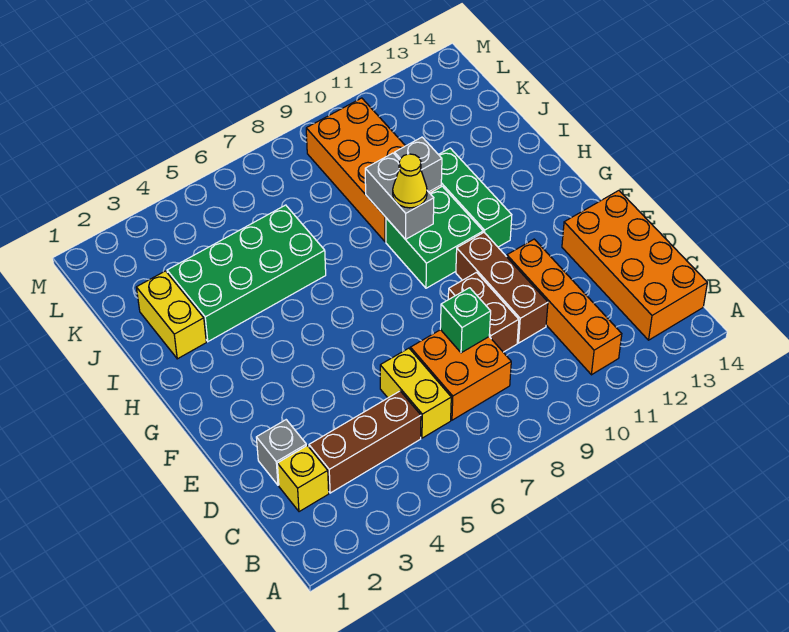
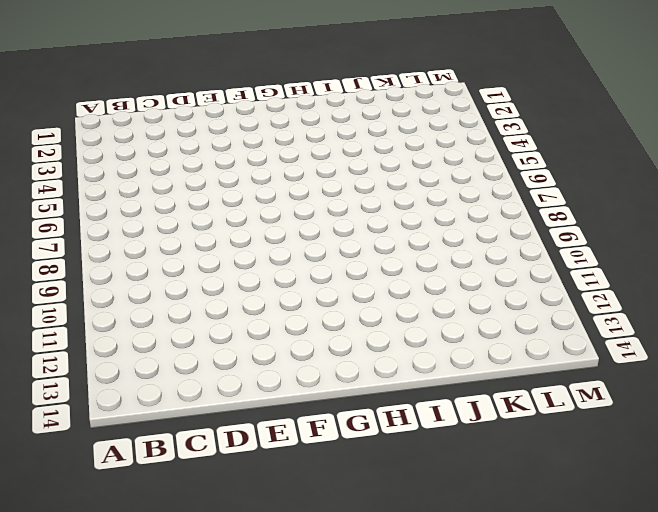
none -> orange 1x4 brick [507,239,622,375]
none -> orange 2x4 brick [562,191,707,340]
none -> yellow 1x1 brick [277,446,329,512]

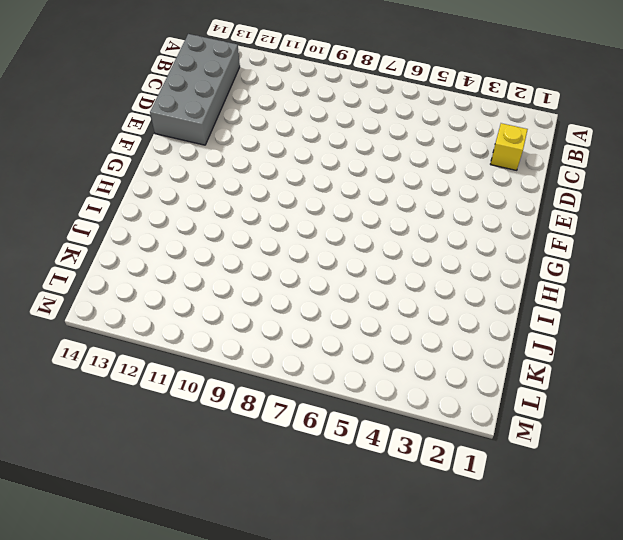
grey 2x4 brick [150,34,240,145] -> orange 2x4 brick [562,191,707,340]
none -> orange 1x4 brick [507,239,622,375]
none -> brown 1x3 brick [309,391,421,493]
none -> yellow 1x2 brick [380,348,451,438]

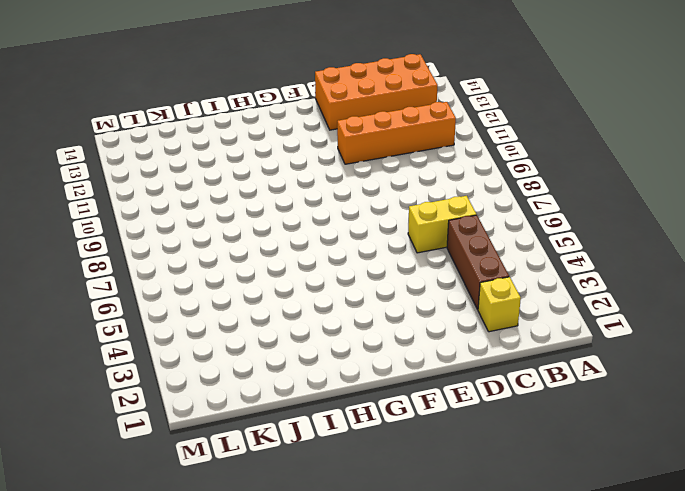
none -> orange 2x2 brick [410,330,511,420]
none -> grey 1x1 brick [256,420,306,485]
none -> brown 1x2 brick [448,272,519,352]

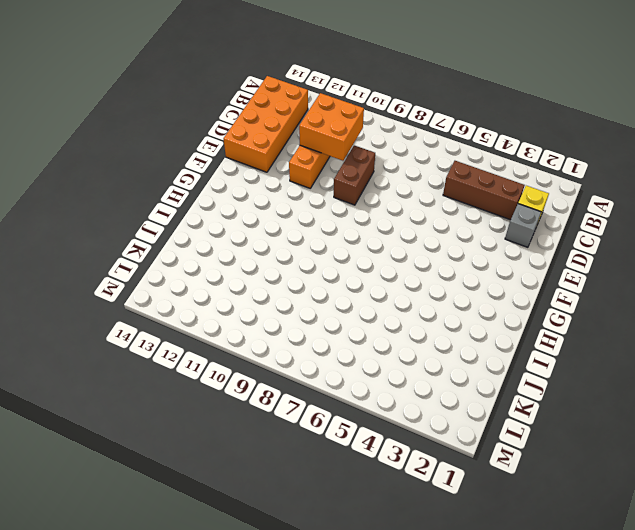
orange 2x2 brick [299,93,364,161] -> orange 2x2 brick moved to [410,330,511,420]
none -> yellow 1x2 brick [380,348,451,438]
none -> brown 1x3 brick [456,232,548,343]
none -> green 2x2 brick [386,186,483,288]

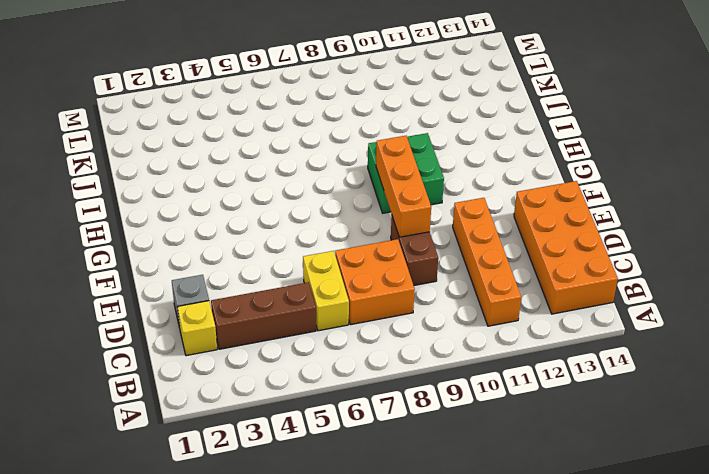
orange 1x3 brick [376,136,431,237] -> none
none -> brown 1x3 brick [456,232,548,343]
none -> green 1x3 brick [438,148,512,247]
none -> yellow 1x2 brick [136,271,206,359]

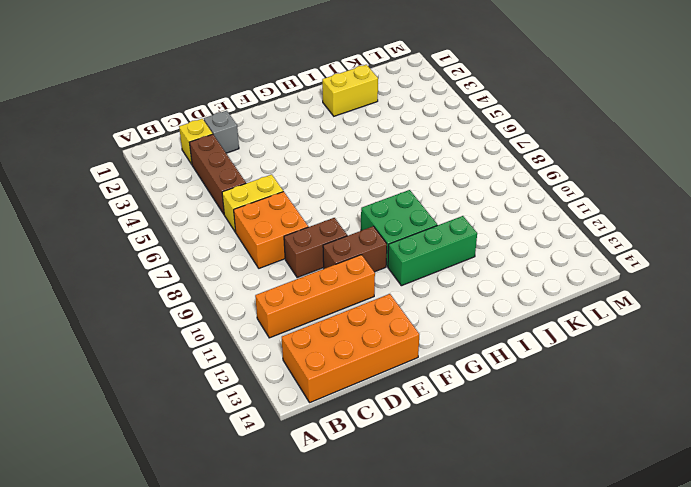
brown 1x2 brick [323,226,387,272] -> brown 1x3 brick [456,232,548,343]
none -> green 2x4 brick [167,205,326,341]
none -> orange 2x4 brick [306,98,441,242]
none -> green 1x1 brick [440,288,491,353]

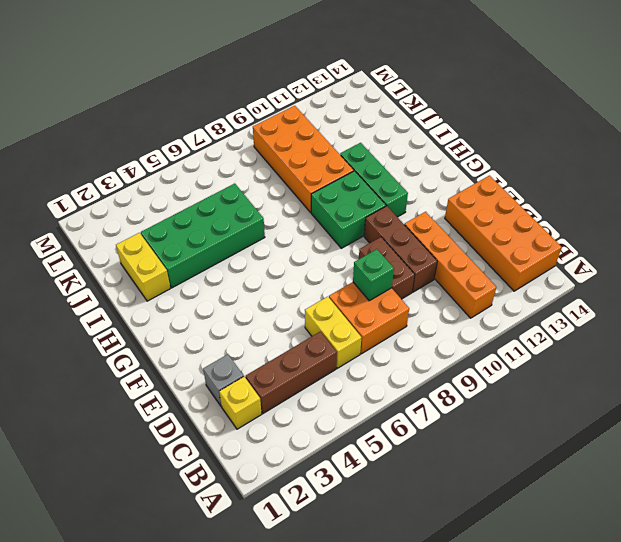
none -> grey 1x2 brick [365,153,434,239]
none -> grey 1x1 brick [395,137,442,192]
none -> yellow 1x1 cone [393,154,427,208]

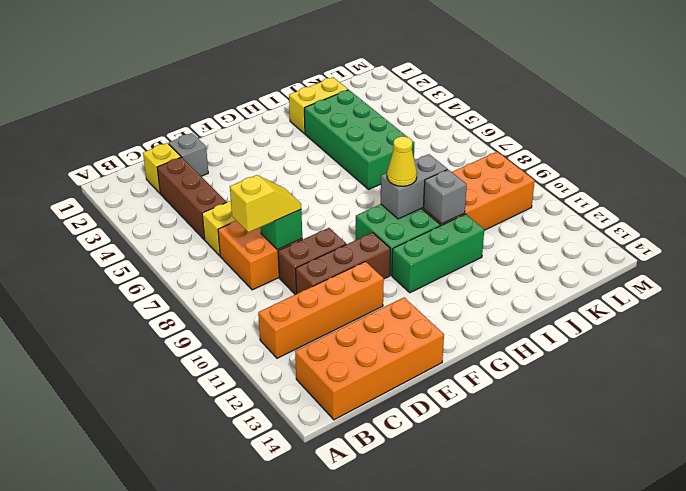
yellow 1x2 slope [230,175,301,232] -> none

